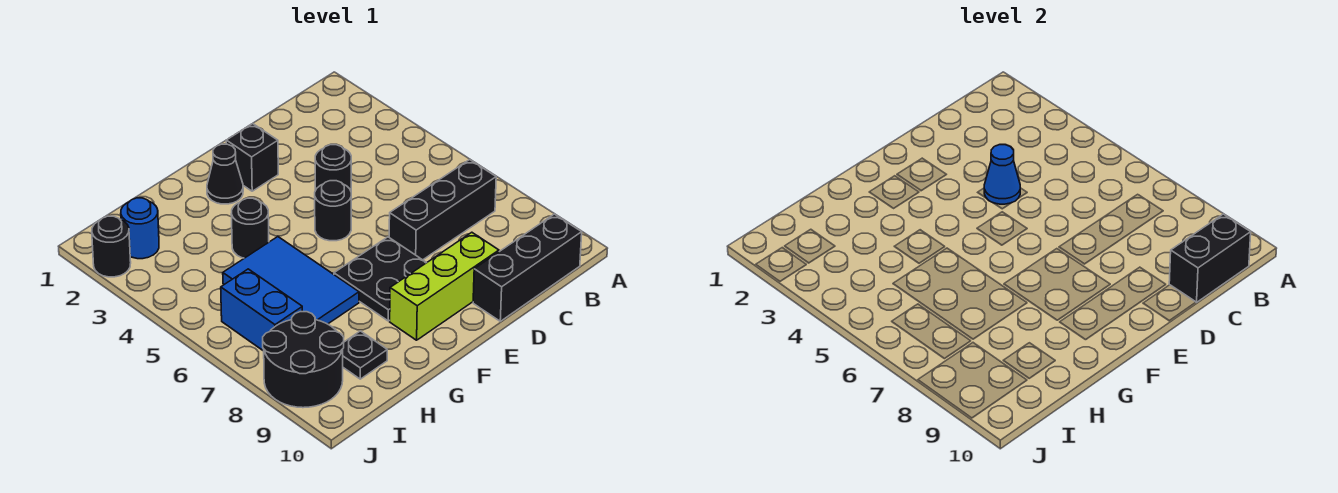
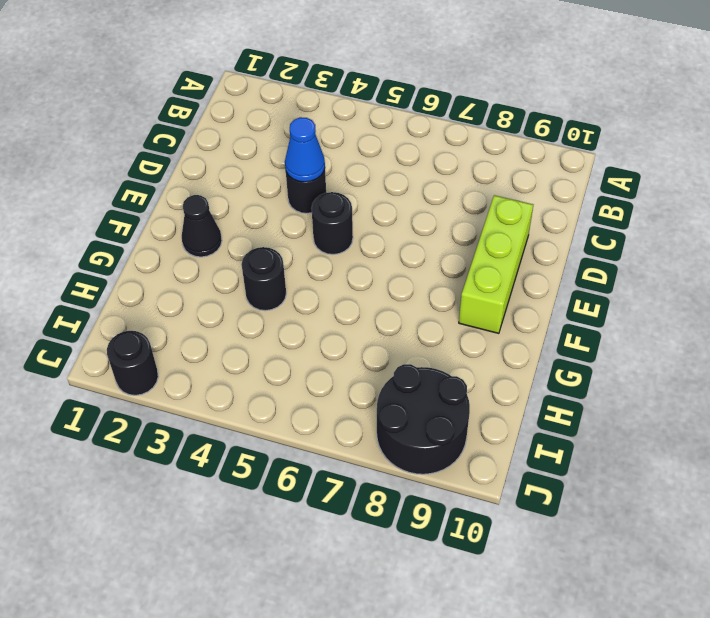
none -> black 1x3 brick [389,160,496,260]
none -> black 1x3 brick [473,214,582,321]
none -> black 1x1 brick [226,124,278,191]

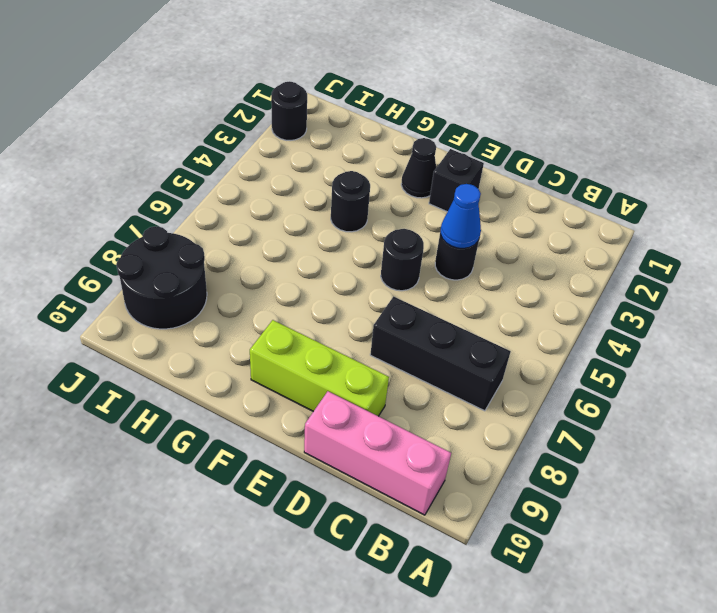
pink 1x3 brick [304,391,451,515] -> black 1x3 brick [473,214,582,321]
none -> black 2x2 plate [334,237,426,321]
none -> blue 2x3 tile [223,237,359,324]
none -> black 1x1 plate [342,331,387,379]

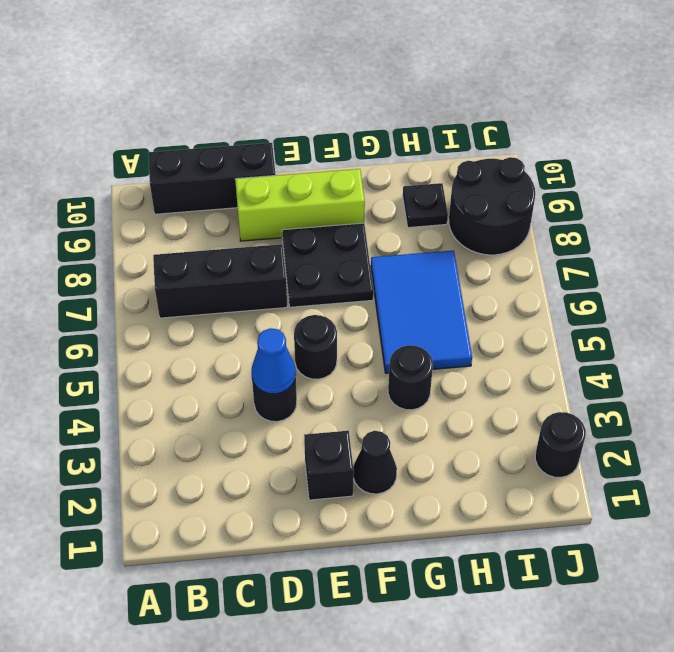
none -> blue 1x1 round brick [121,198,159,259]
none -> blue 1x2 brick [221,269,302,351]
none -> black 1x2 brick [1169,214,1251,302]

